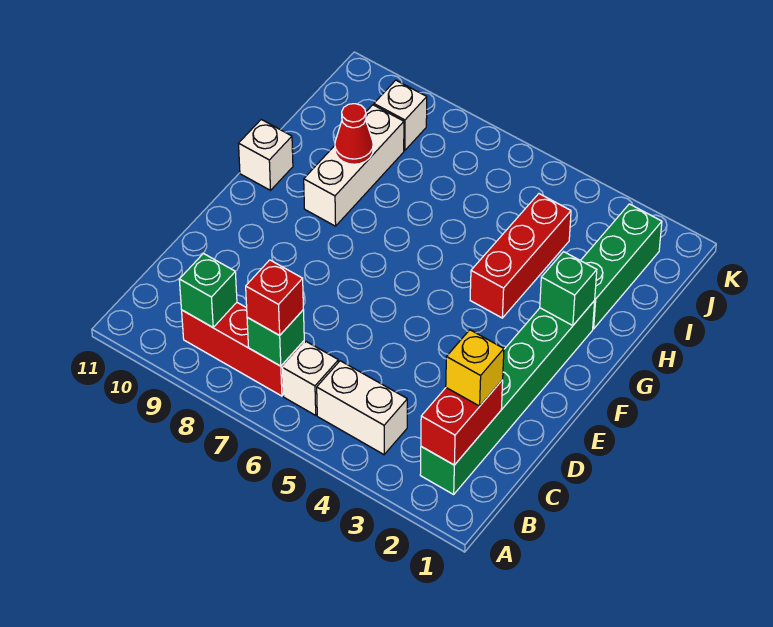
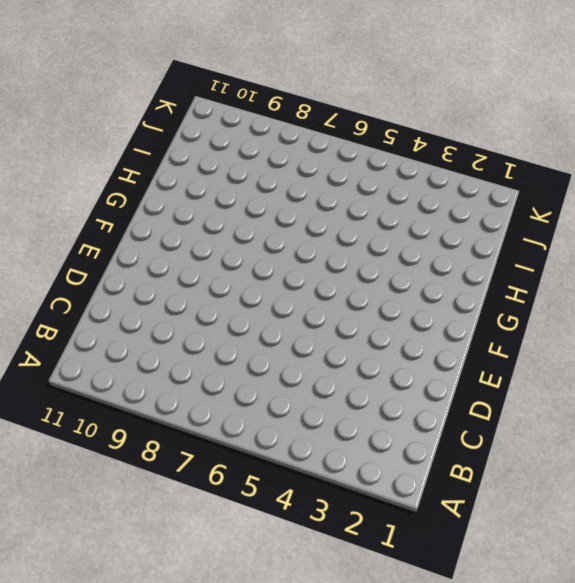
none -> green 1x6 brick [420,301,595,494]
none -> white 1x2 brick [317,361,407,454]
none -> white 1x1 brick [283,342,338,415]

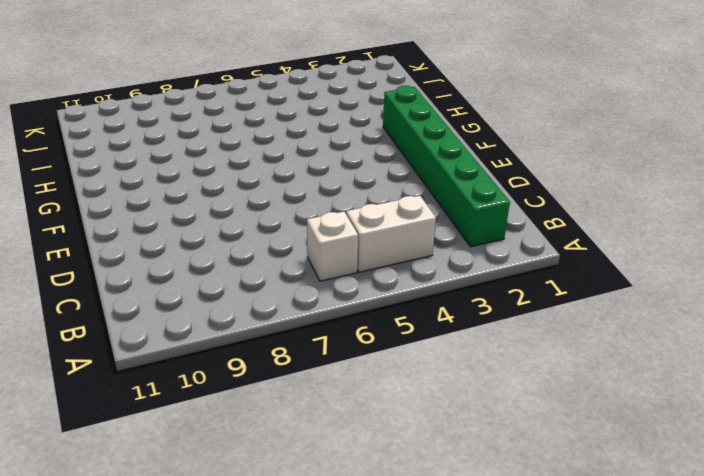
none -> red 1x3 brick [182,303,304,396]
none -> red 1x3 brick [470,194,571,318]
none -> white 1x3 brick [304,105,404,226]

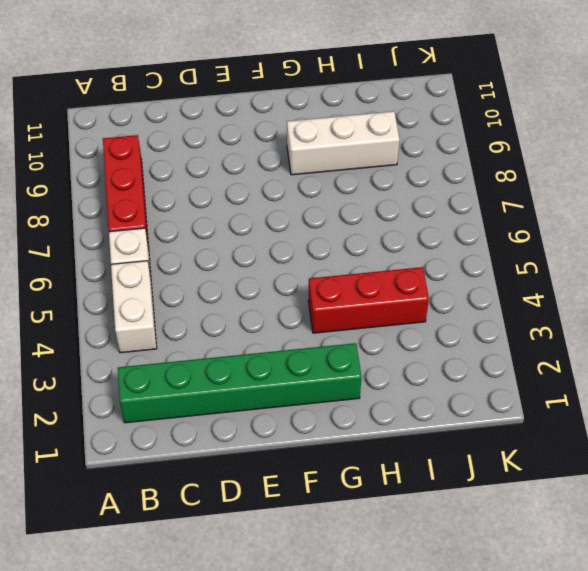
none -> white 1x1 brick [239,120,293,190]
none -> green 1x3 brick [581,204,662,329]
none -> white 1x1 brick [374,80,427,151]

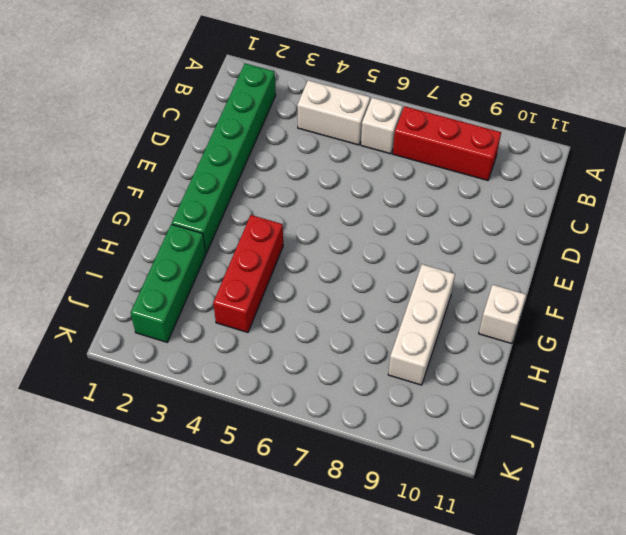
none -> white 1x1 brick [374,80,427,151]
none -> red 1x2 brick [421,380,503,465]
none -> green 1x1 brick [247,310,304,366]

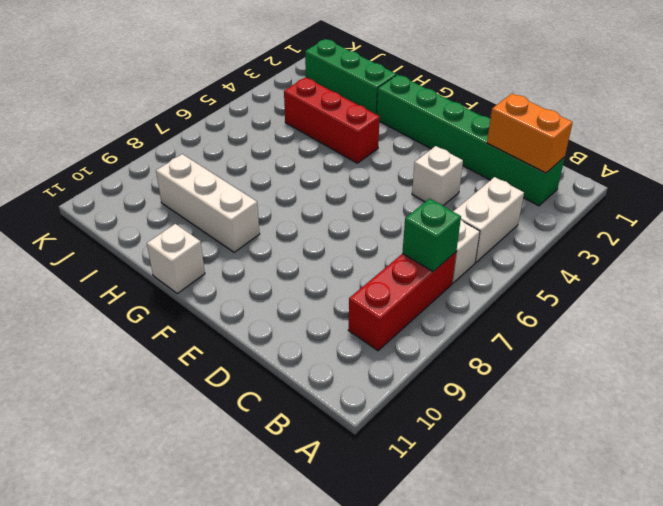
orange 1x2 brick [487,94,573,173] -> red 1x2 brick [421,380,503,465]
white 1x1 brick [412,146,463,206] -> white 1x1 brick moved to [374,80,427,151]
none -> green 1x1 brick [179,254,237,327]
none -> green 1x1 brick [540,252,597,326]
none -> red 1x1 cone [335,104,373,164]

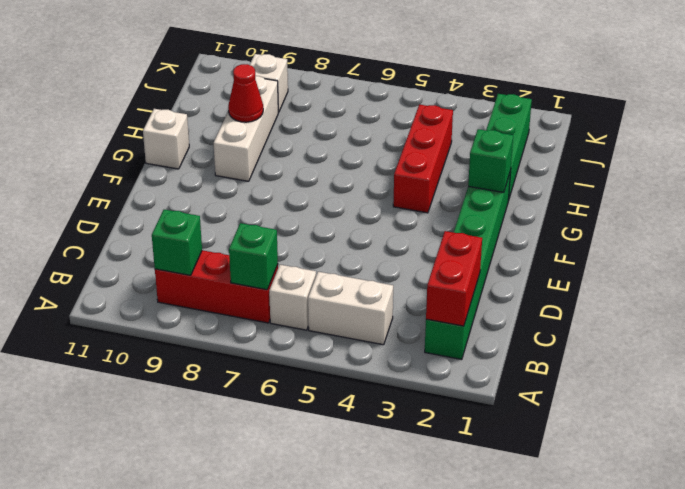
none -> red 1x1 brick [246,260,303,335]
none -> yellow 1x1 brick [446,330,504,406]

